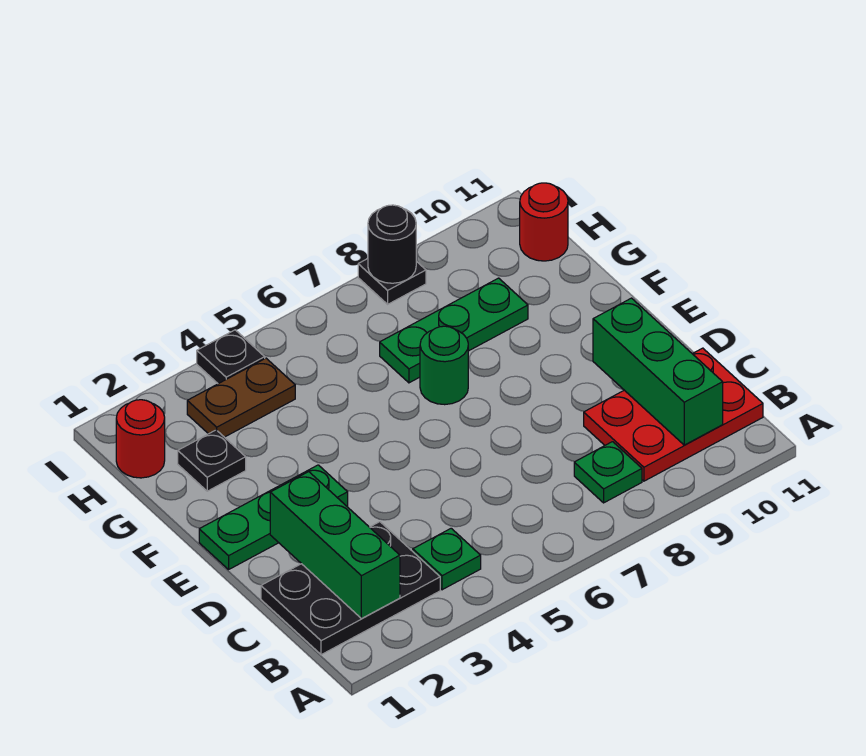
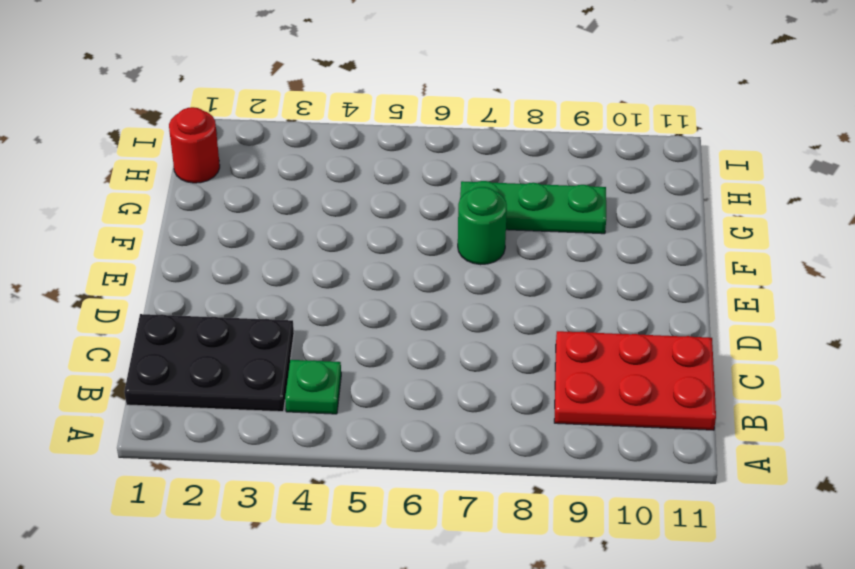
none -> green 1x1 plate [574,442,642,503]
none -> green 1x3 plate [199,465,348,569]
none -> black 1x1 plate [178,430,246,491]

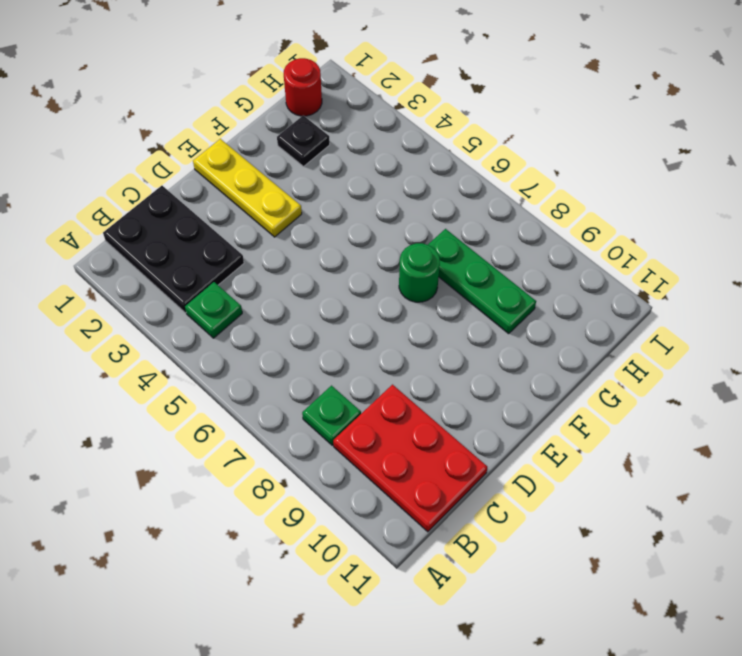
yellow 1x3 plate [193,139,302,237] -> green 1x3 plate [199,465,348,569]
none -> brown 1x2 plate [187,358,295,437]
none -> red 1x1 round brick [520,183,568,261]
none -> black 1x1 plate [197,330,265,384]

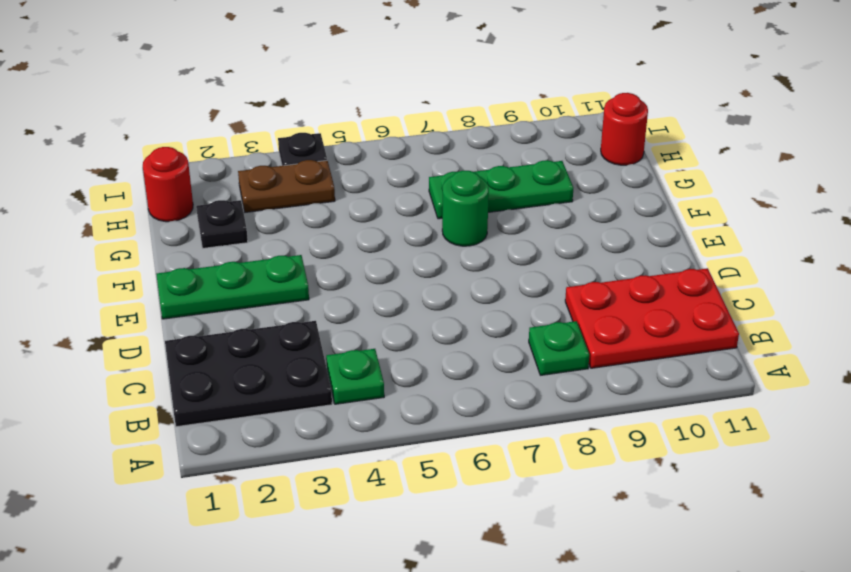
none -> black 1x1 plate [358,259,426,304]
none -> green 1x3 brick [270,472,400,619]
none -> green 1x3 brick [593,298,723,445]

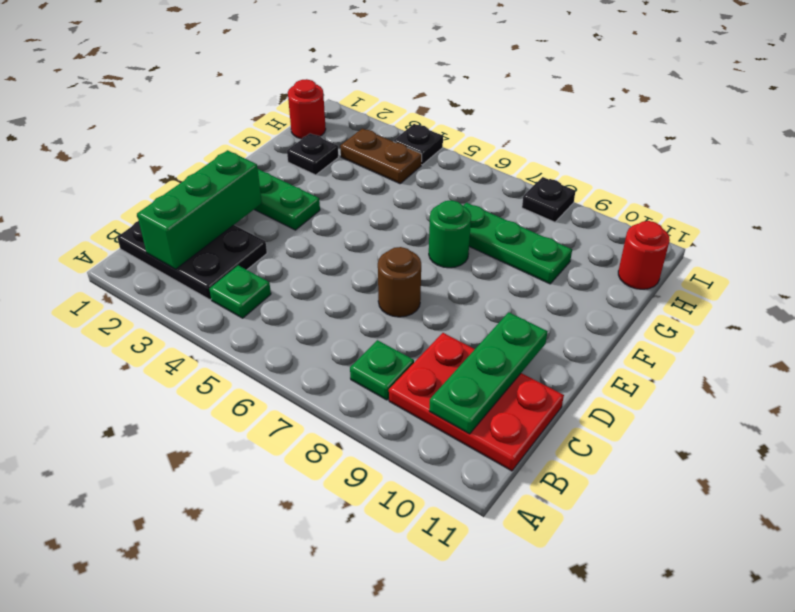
green 1x3 plate [429,312,547,434] -> green 1x3 brick [593,298,723,445]
brown 1x1 round brick [378,247,421,317] -> none
none -> black 1x1 round brick [368,205,416,283]

